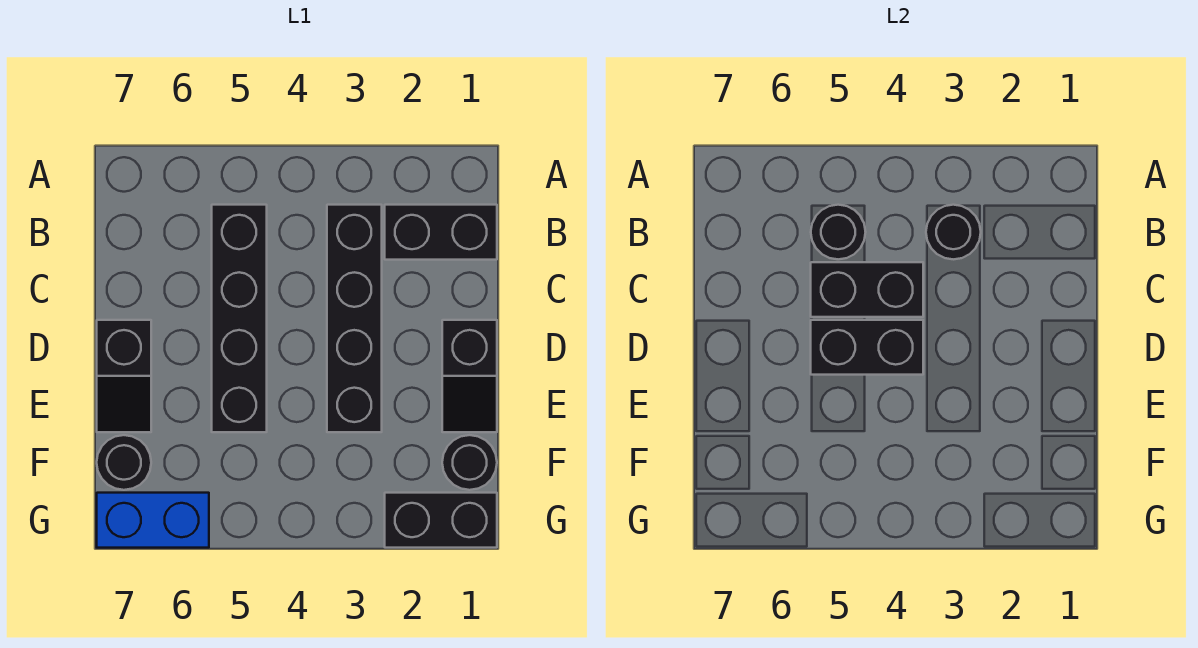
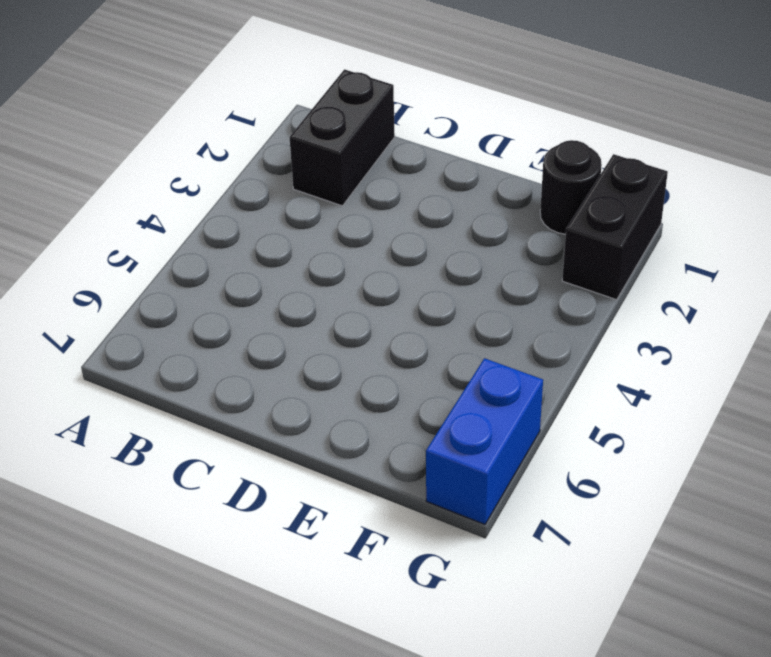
none -> black 1x4 brick [327,205,382,432]
none -> black 1x4 brick [212,205,267,432]
none -> black 1x2 slope [442,320,497,432]

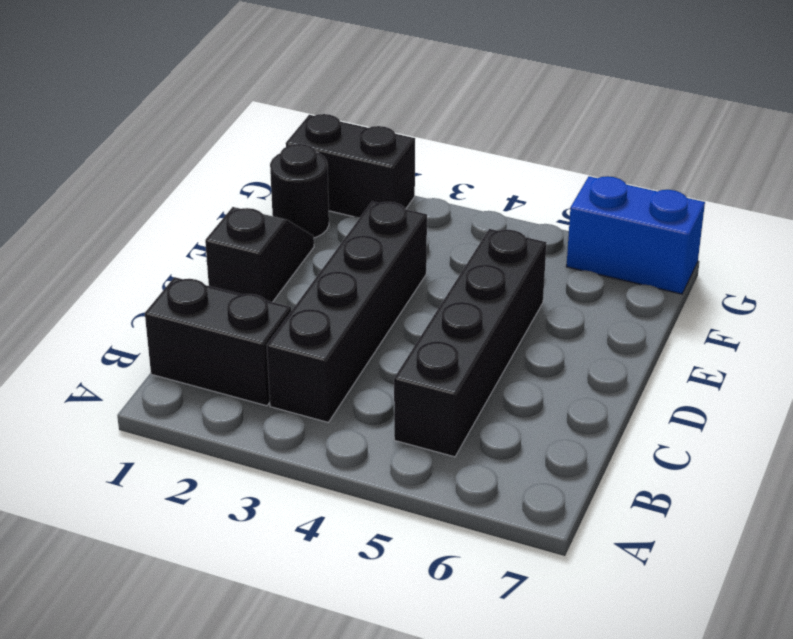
none -> black 1x2 slope [97,320,151,432]
none -> black 1x1 round brick [97,435,151,490]
none -> black 1x1 round brick [926,205,981,259]

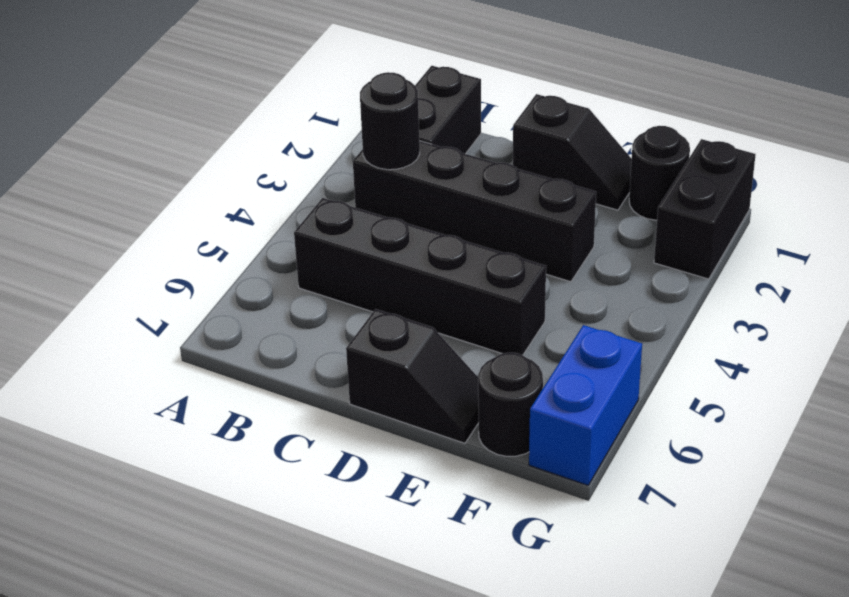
none -> black 1x1 round brick [811,205,866,259]
none -> black 1x2 brick [811,262,923,317]
none -> black 1x2 brick [811,320,923,375]

